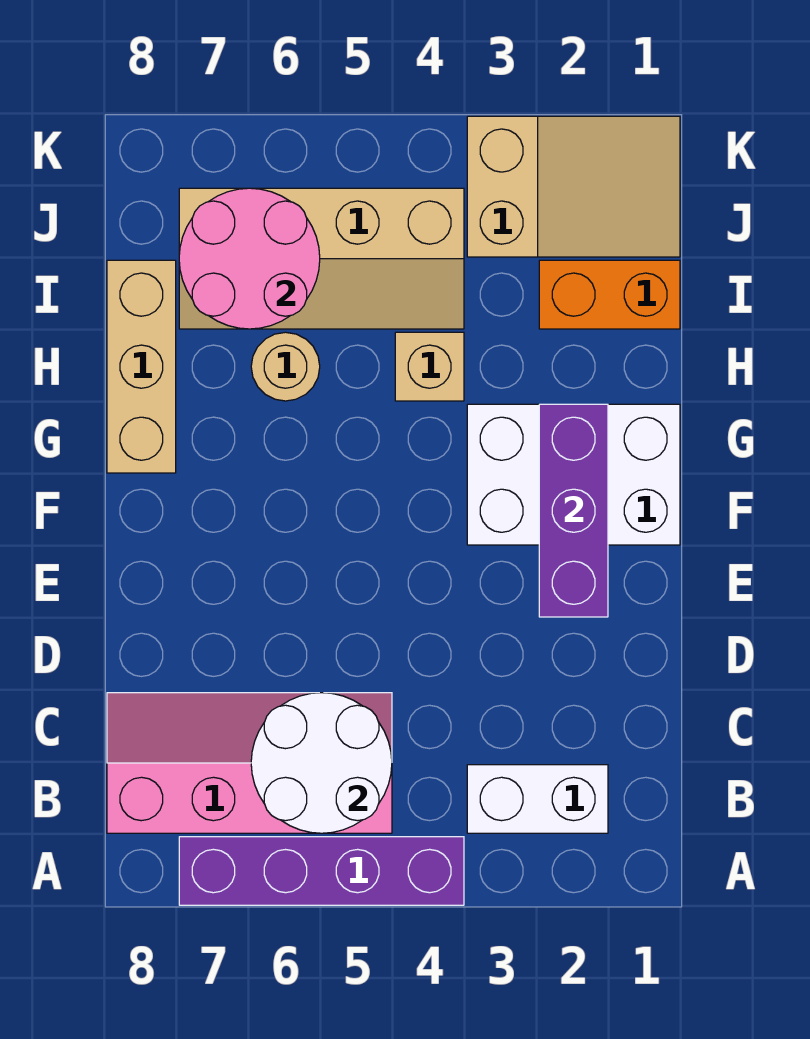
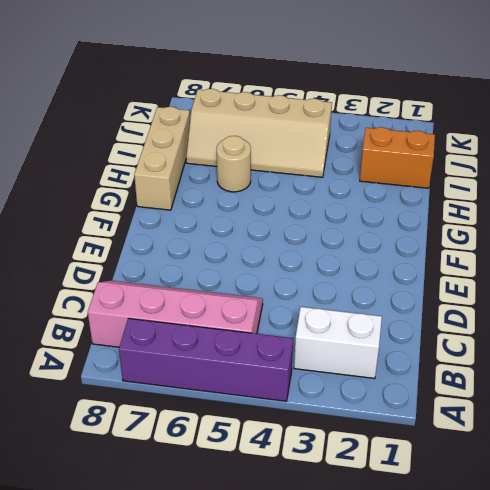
none -> white 2x3 brick [467,404,680,545]
none -> tan 1x1 brick [395,332,464,401]
none -> tan 2x3 slope [467,116,680,257]

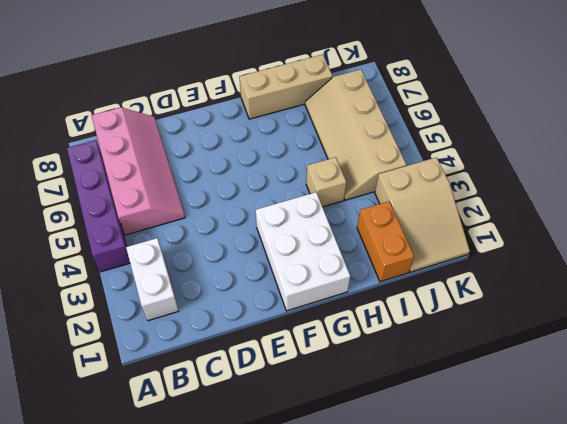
none -> tan 1x1 round brick [251,332,320,401]
none -> white 2x2 round brick [251,693,392,833]
none -> purple 1x3 brick [539,404,608,617]

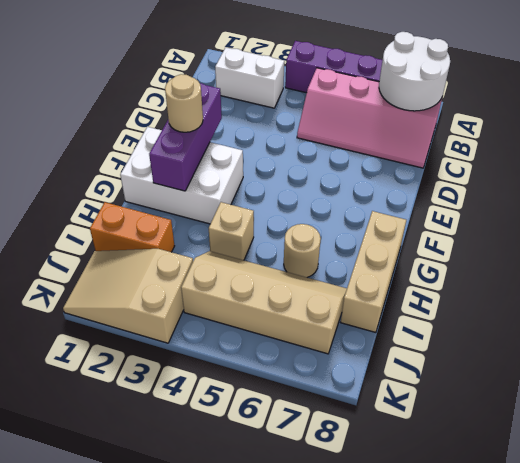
white 2x2 round brick [379,32,450,111] -> white 2x2 round brick moved to [251,693,392,833]
tan 1x1 round brick [165,74,203,132] -> none
none -> pink 2x2 round brick [179,188,320,329]

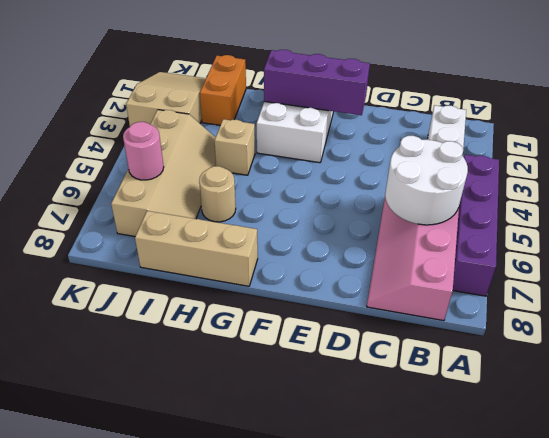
pink 1x1 round brick [123,122,164,180] -> pink 2x2 round brick [179,188,320,329]

